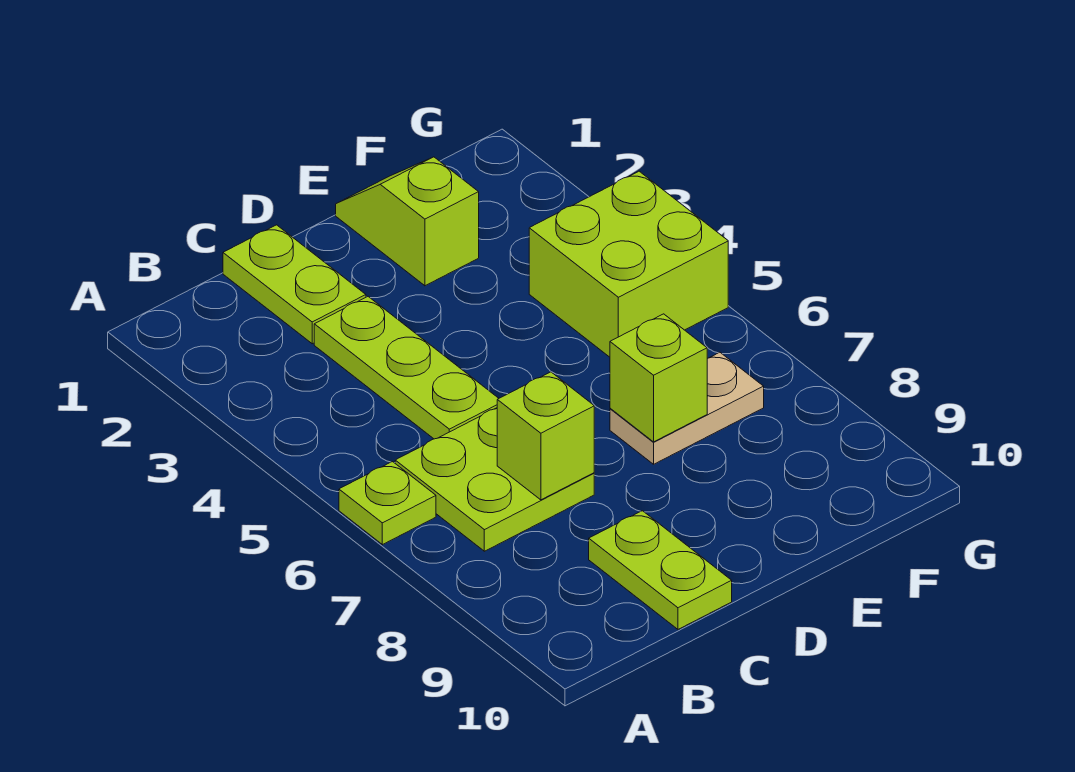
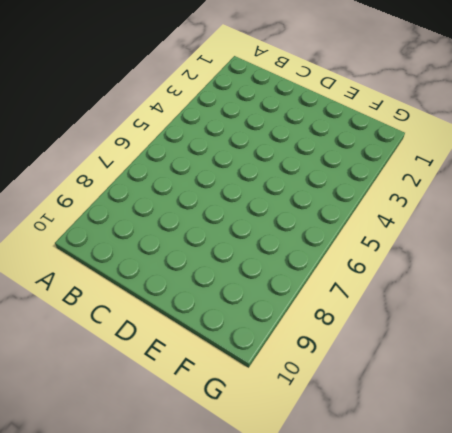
none -> lime 1x1 plate [339,462,436,545]
none -> lime 2x2 plate [395,408,594,551]

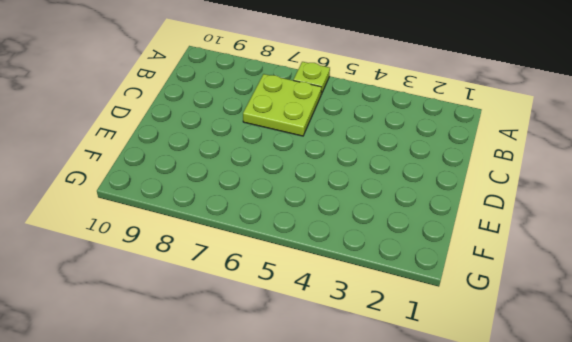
none -> lime 1x2 plate [223,225,366,344]
none -> lime 1x3 plate [314,297,499,439]

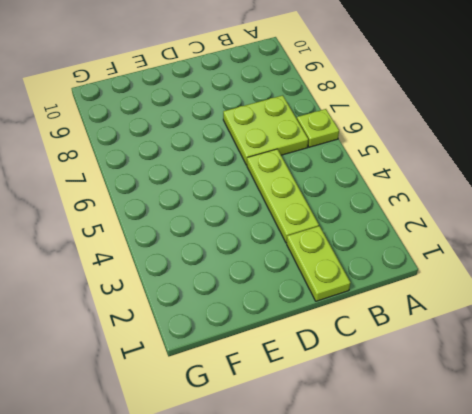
none -> lime 1x2 plate [589,511,732,629]
none -> lime 1x2 slope [336,157,479,286]

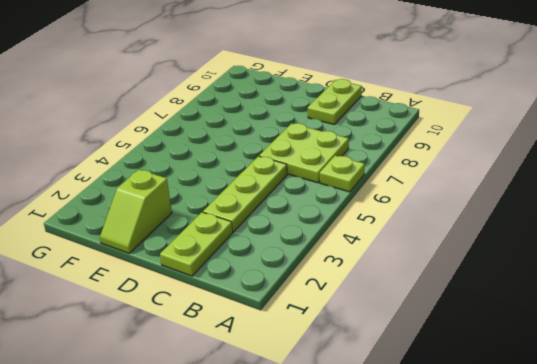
none -> tan 1x2 plate [610,352,764,464]
none -> lime 2x2 brick [529,171,728,357]

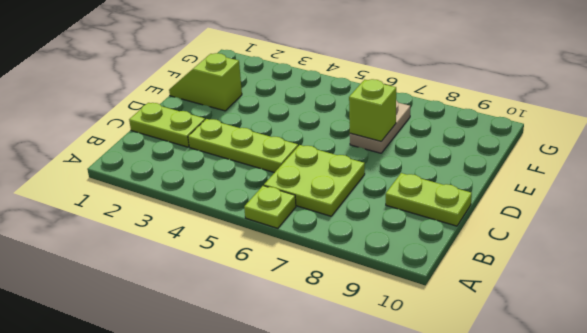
none -> lime 2x2 brick [529,171,728,357]
none -> lime 1x1 brick [497,372,594,500]

